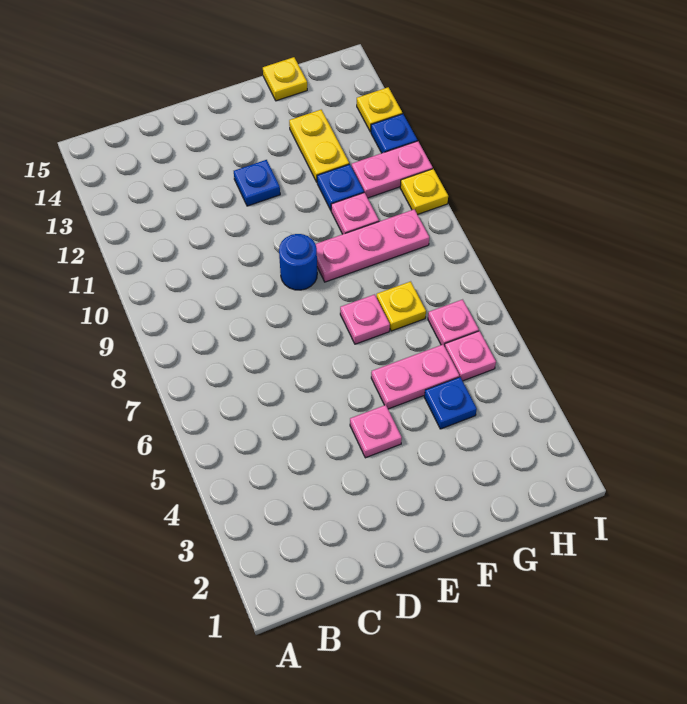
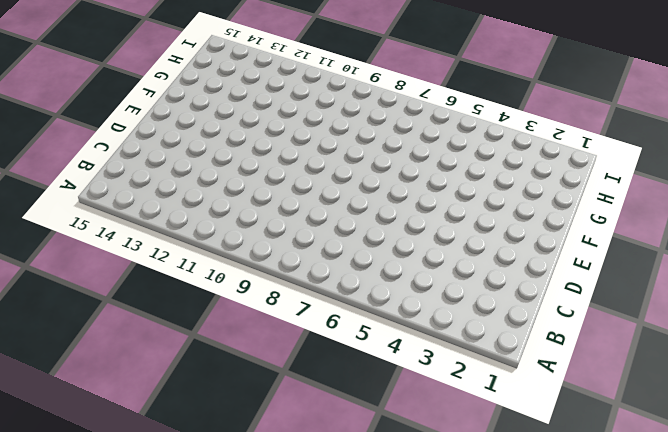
none -> pink 1x1 plate [350,405,402,458]
none -> blue 1x1 round brick [279,234,317,290]
none -> blue 1x1 plate [234,160,280,206]

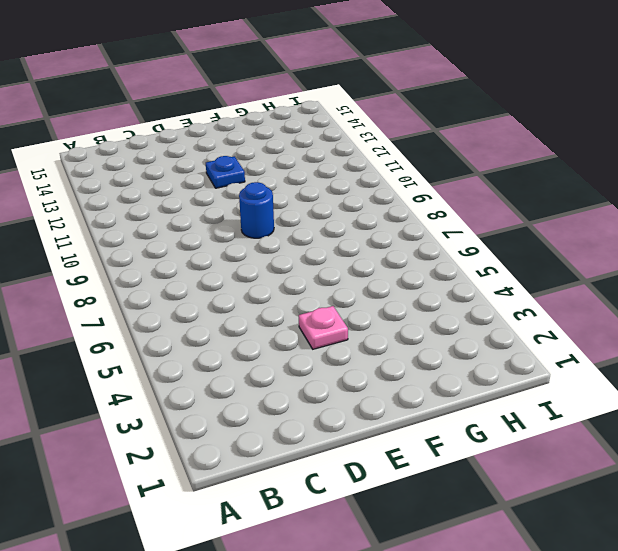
none -> pink 1x2 plate [371,345,459,409]
none -> pink 1x1 plate [340,294,390,344]
none -> pink 1x3 plate [316,209,429,282]

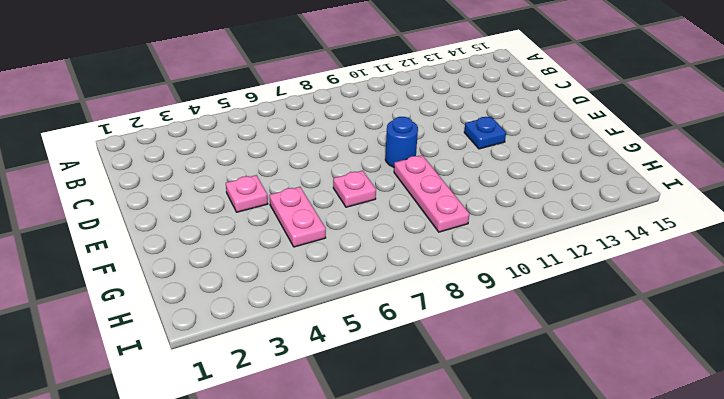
none -> blue 1x1 plate [424,377,477,429]
none -> yellow 1x1 plate [376,281,426,331]
none -> pink 1x1 plate [331,193,379,234]

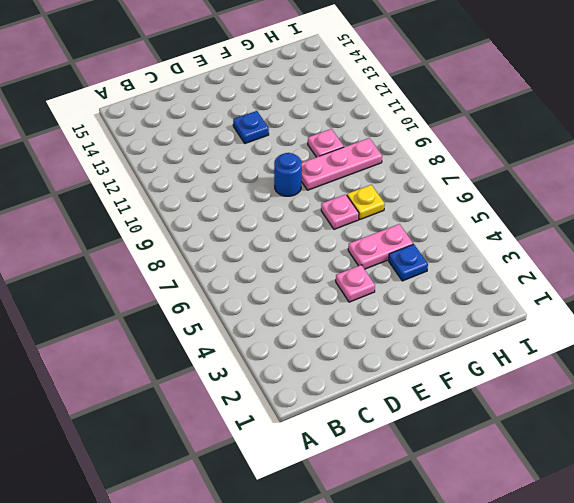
none -> blue 1x1 plate [317,164,364,210]
none -> yellow 1x2 plate [289,110,349,182]
none -> yellow 1x1 plate [263,57,307,101]

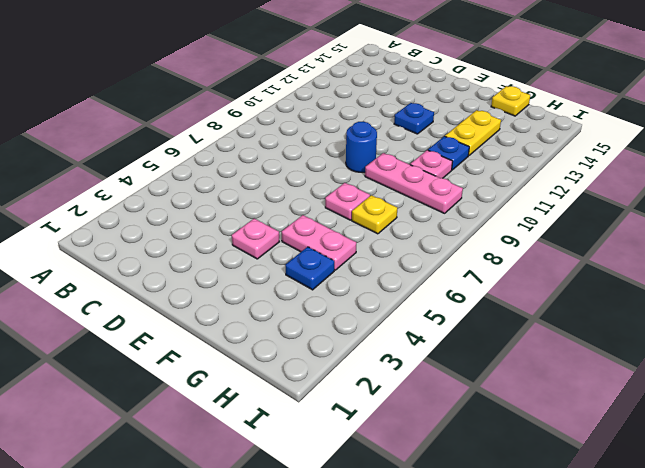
none -> pink 1x1 plate [445,331,496,381]
none -> pink 1x1 plate [428,299,479,346]
none -> pink 1x2 plate [352,141,433,198]

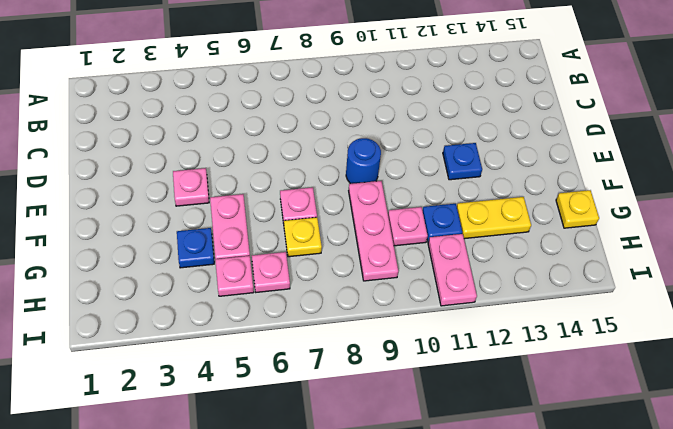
none -> yellow 1x1 plate [400,169,448,214]
none -> blue 1x1 plate [371,114,417,153]
none -> yellow 1x1 plate [357,87,402,132]

